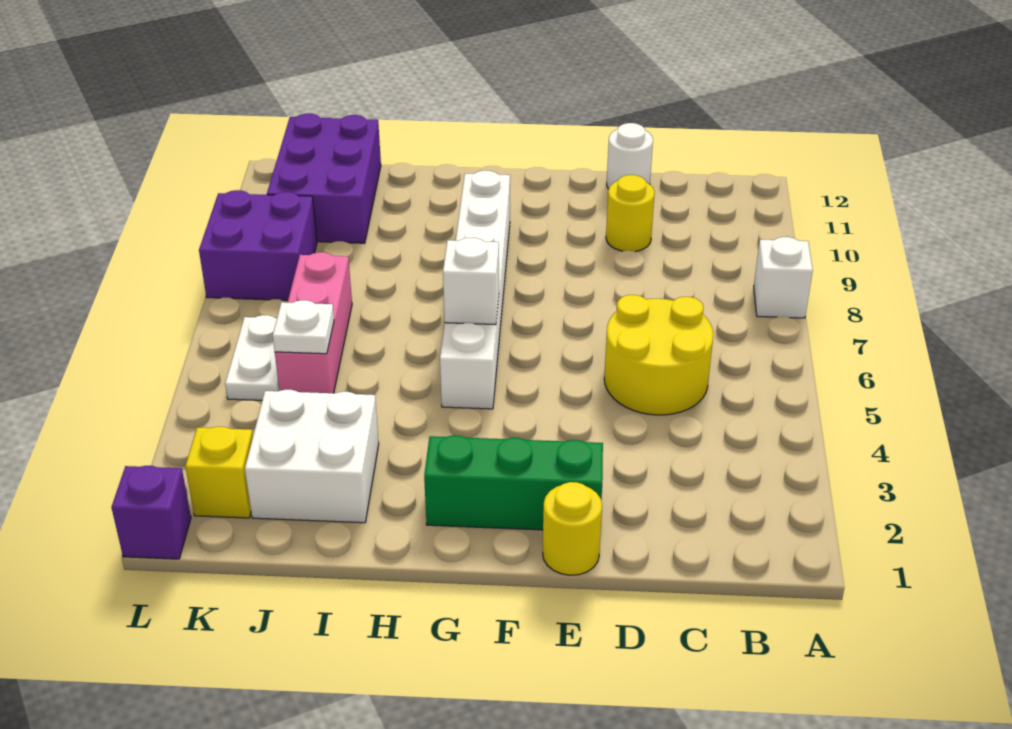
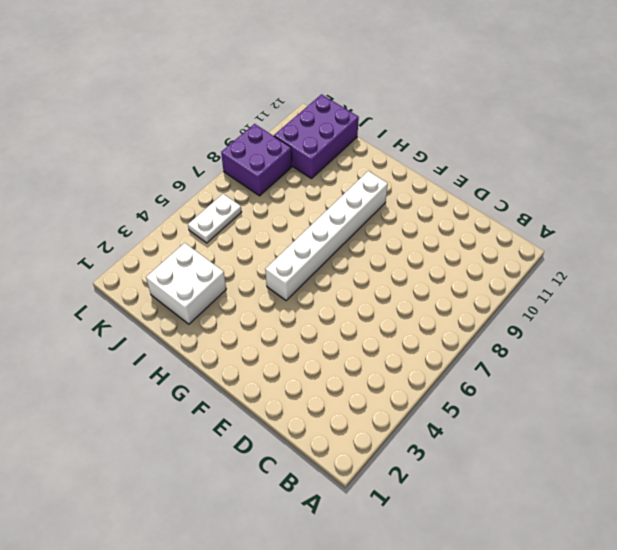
none -> white 1x1 brick [754,237,813,318]
none -> yellow 2x2 round brick [604,295,713,415]
none -> yellow 1x1 round brick [606,175,655,252]

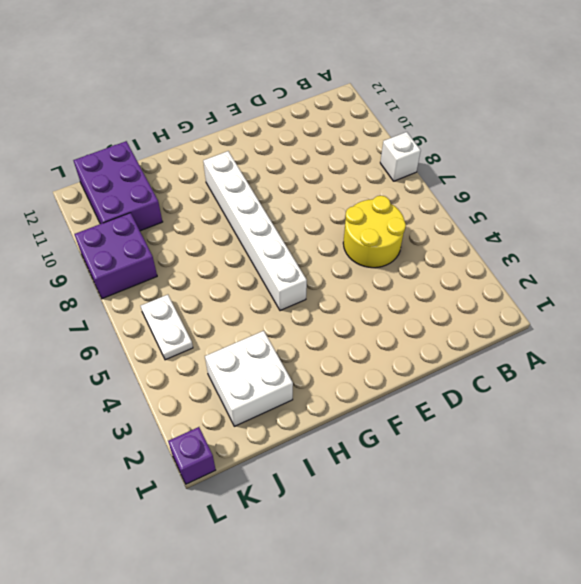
none -> yellow 1x1 round brick [606,175,655,252]
none -> white 1x1 round brick [607,123,653,189]
none -> yellow 1x1 round brick [543,482,602,575]

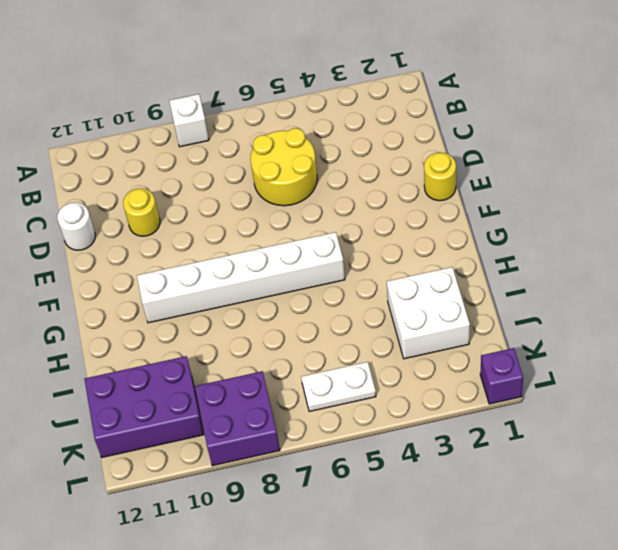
none -> green 1x3 brick [424,435,603,530]
none -> pink 1x3 brick [275,252,352,393]
none -> yellow 1x1 brick [185,427,253,518]

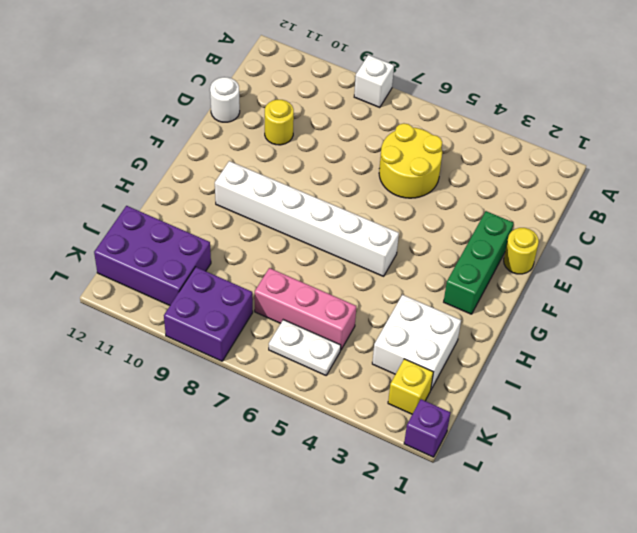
none -> white 1x1 brick [443,238,499,325]
none -> white 1x1 plate [273,300,334,354]

